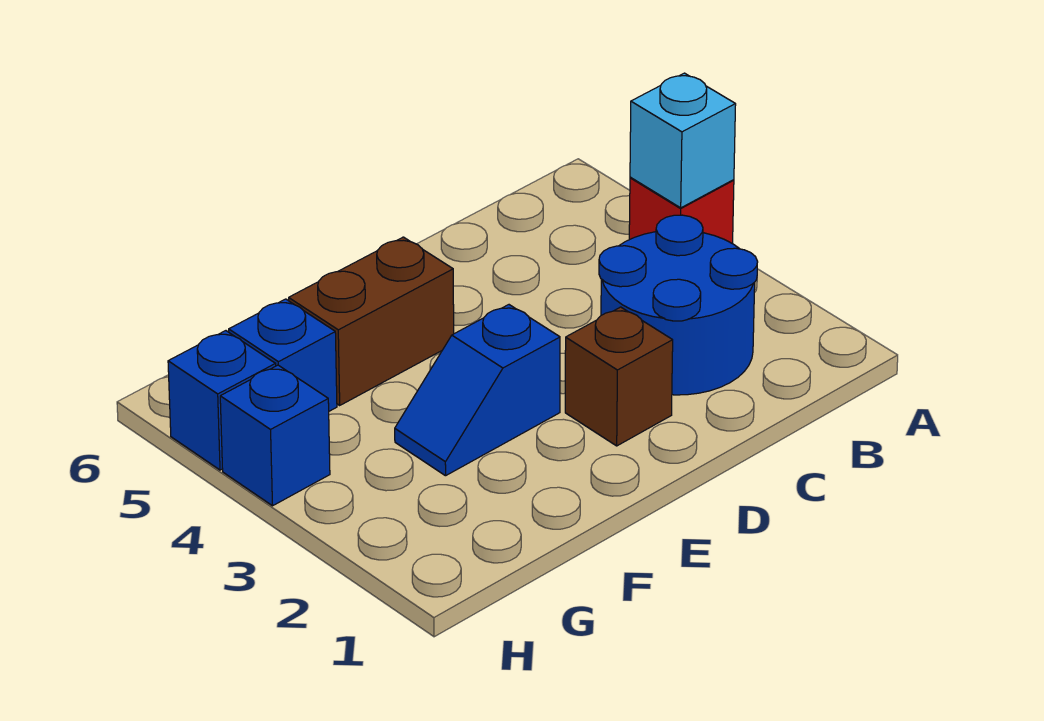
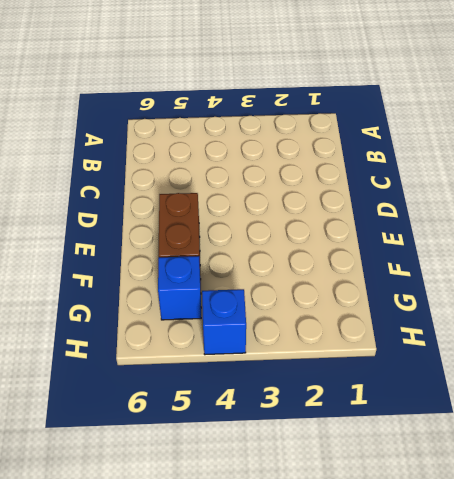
none -> red 1x1 brick [629,177,734,244]
none -> blue 2x2 round brick [599,215,758,395]

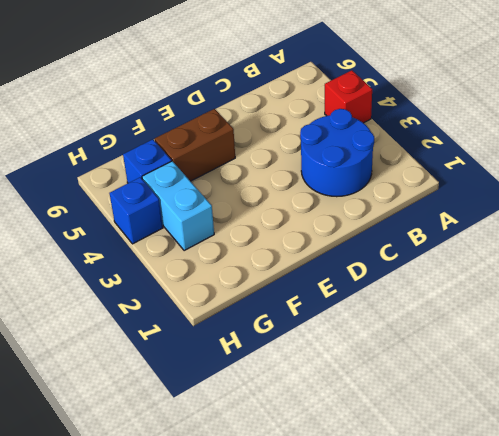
cyan 1x2 brick [142,161,214,251] -> none
none -> brown 1x1 brick [565,307,673,446]
none -> blue 1x2 slope [395,305,560,476]

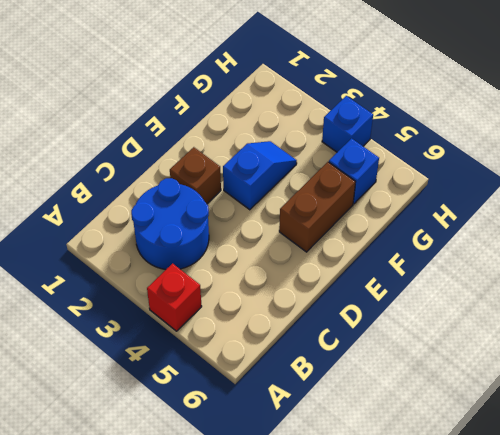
none -> blue 1x1 brick [168,331,276,470]
none -> cyan 1x1 brick [630,73,736,208]

